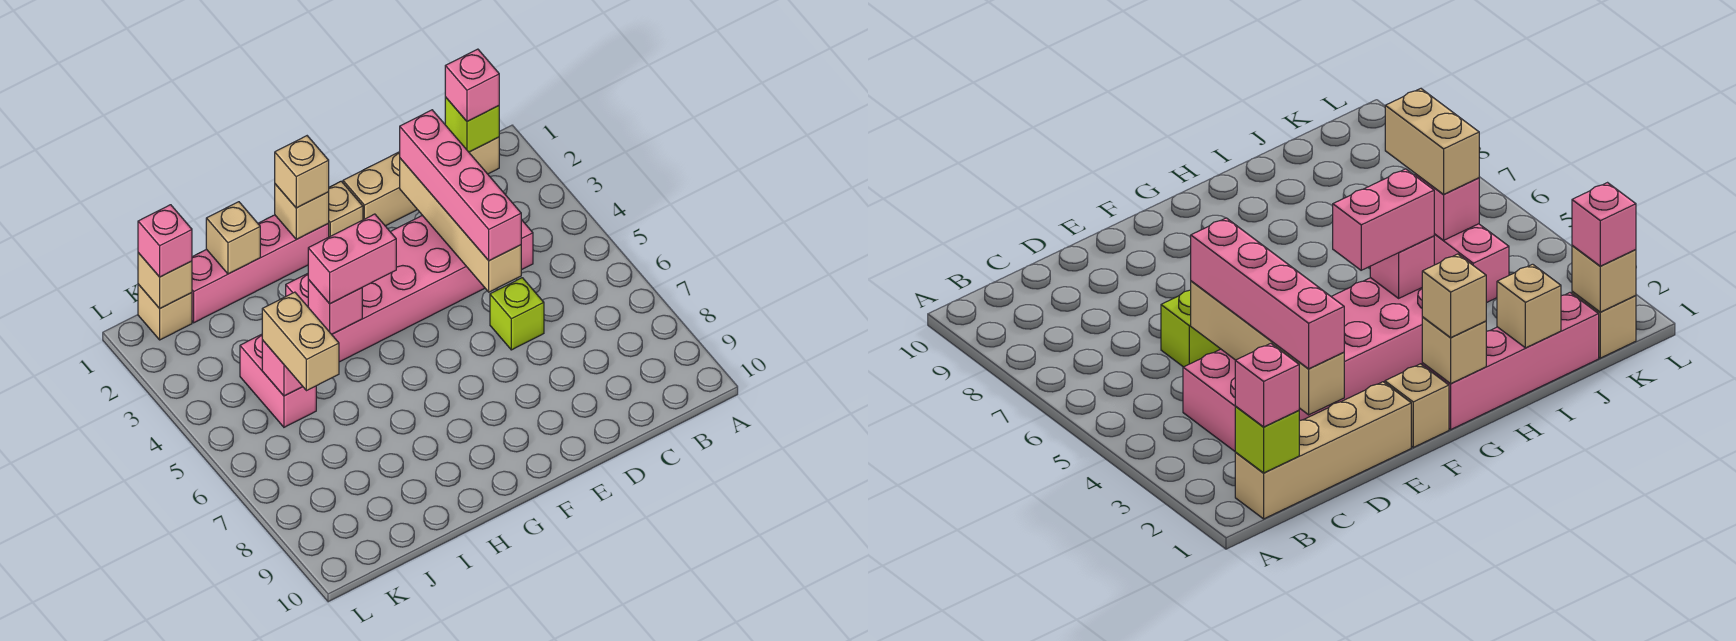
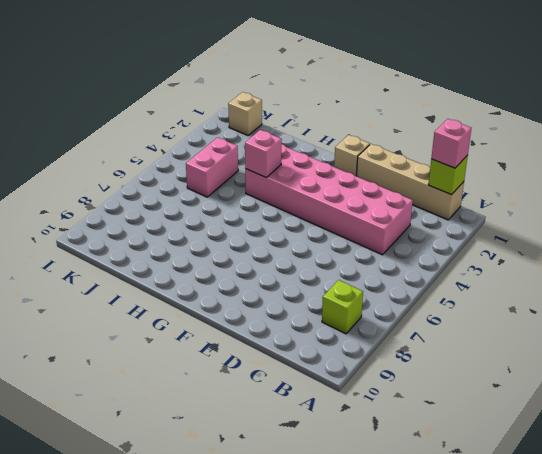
lime 1x1 brick [322,280,363,334] -> lime 1x1 brick moved to [490,278,544,350]
none -> pink 1x4 brick [192,215,329,323]
none -> tan 1x4 brick [400,158,521,292]
none -> tan 1x1 brick [275,184,329,239]

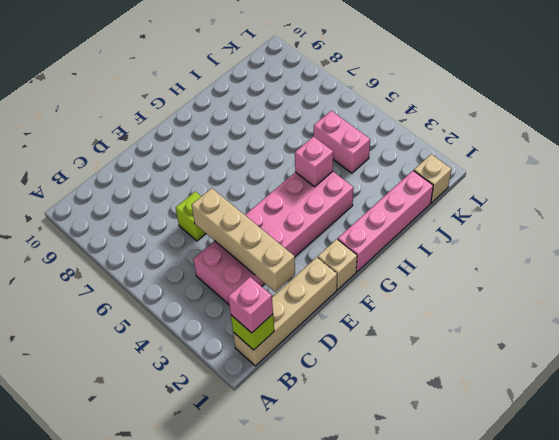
none -> tan 1x1 brick [275,184,329,239]
none -> tan 1x1 brick [206,202,260,274]
none -> pink 1x1 brick [262,340,303,396]

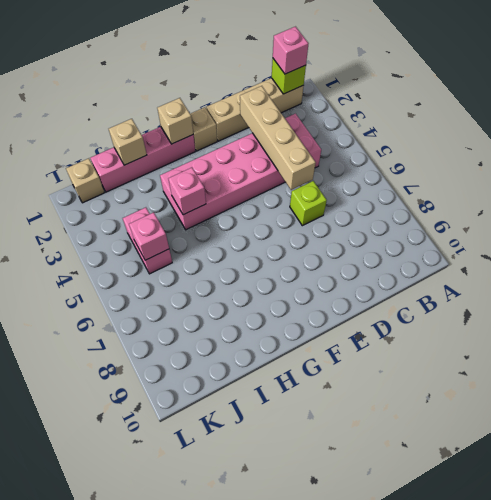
none -> tan 1x1 brick [138,253,192,308]
none -> pink 1x4 brick [400,110,521,261]
none -> tan 1x1 brick [275,136,329,208]

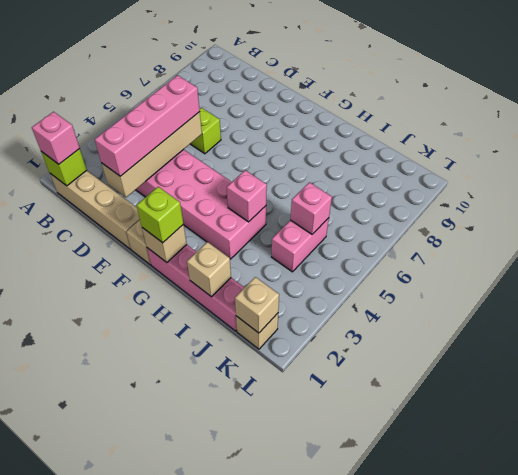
lime 1x1 brick [137,187,183,243] -> tan 1x1 brick [275,136,329,208]
none -> pink 1x2 brick [308,214,396,304]
none -> tan 1x2 brick [262,292,339,391]
none -> pink 1x1 brick [138,205,192,277]

